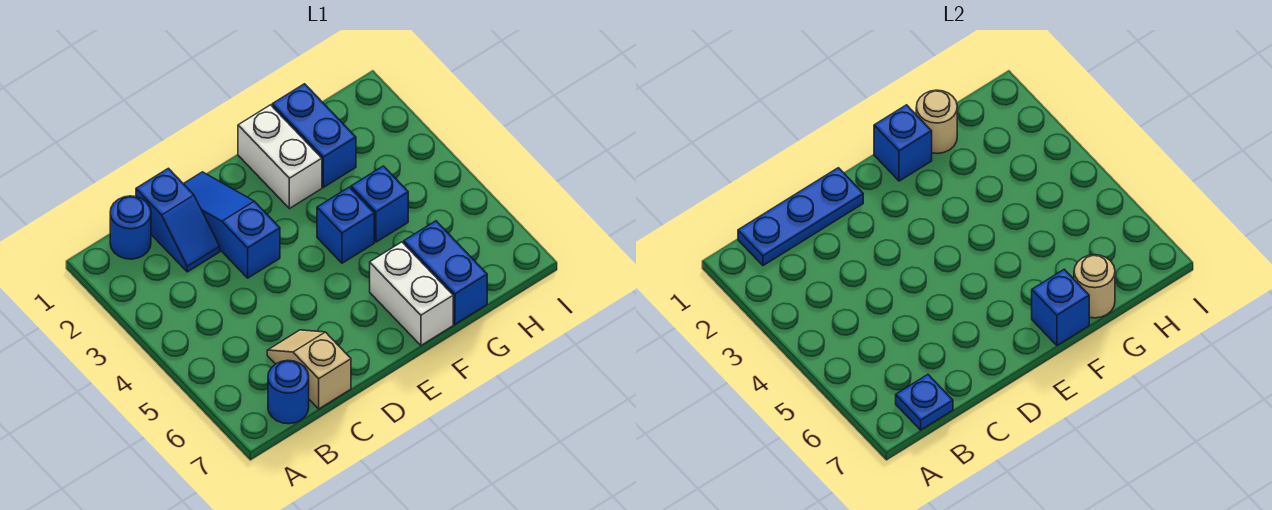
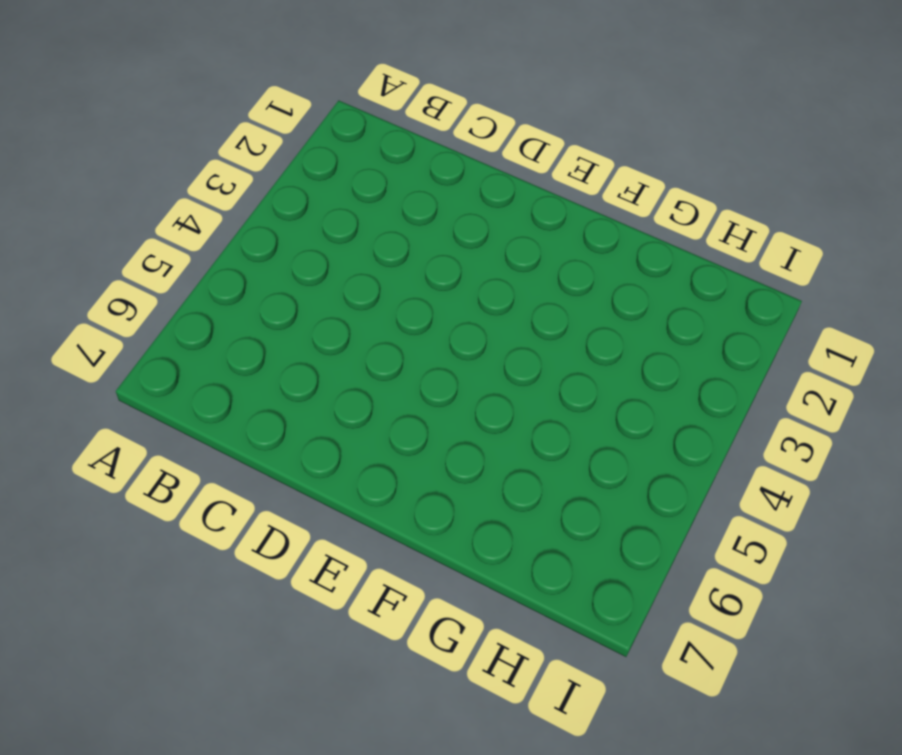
none -> blue 1x1 round brick [110,196,151,259]
none -> blue 1x1 round brick [268,360,309,424]
none -> blue 1x2 slope [136,168,220,272]

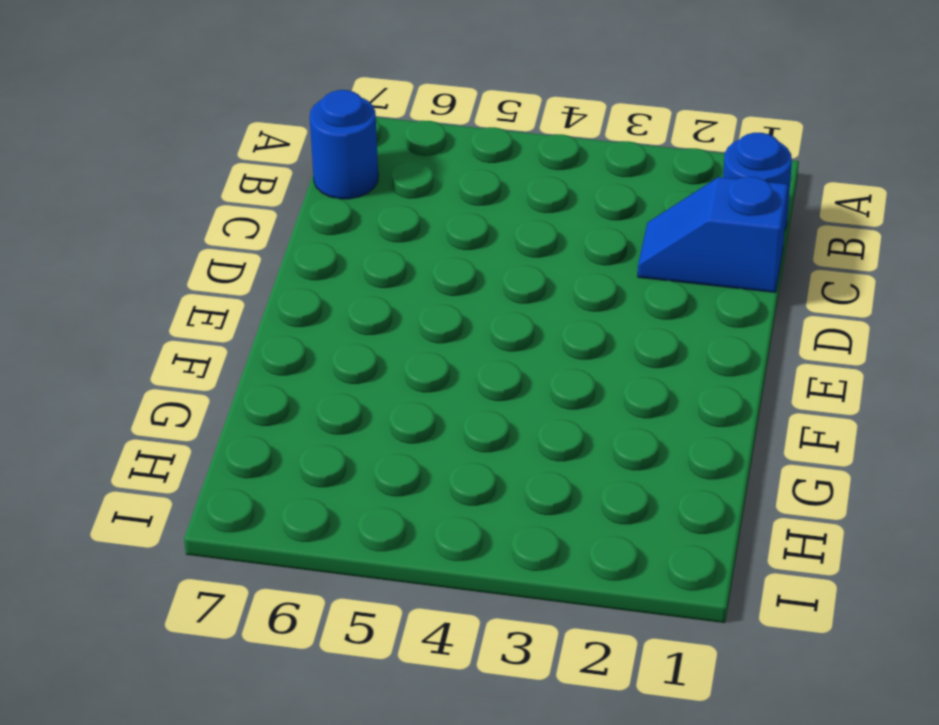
none -> tan 1x2 slope [267,330,351,409]
none -> blue 1x3 slope [184,172,280,278]
none -> white 1x2 brick [238,105,322,208]

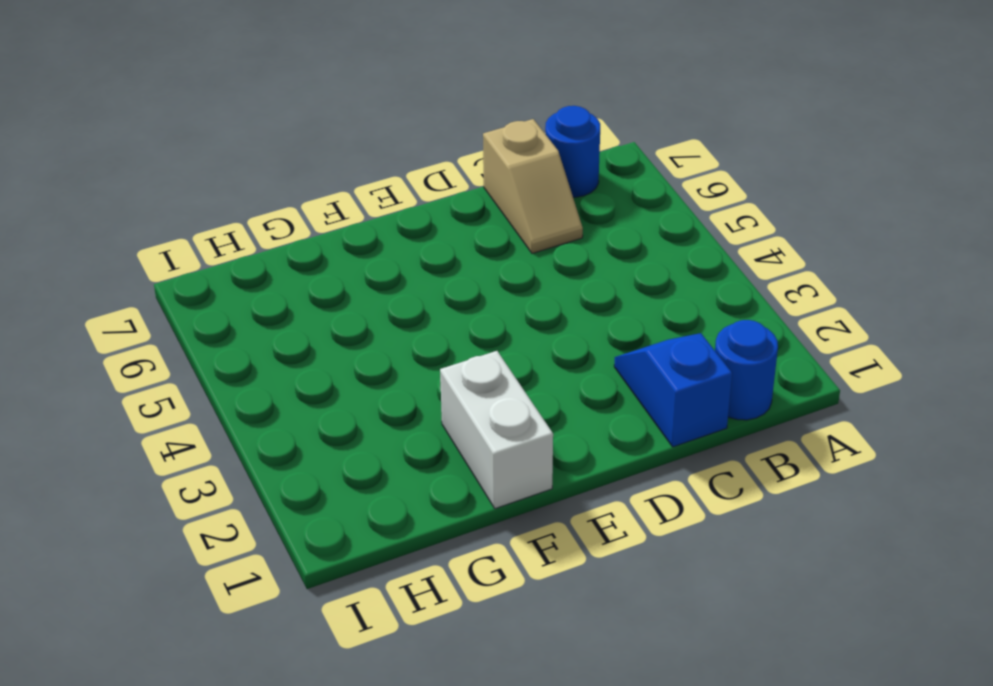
none -> blue 1x3 slope [184,172,280,278]
none -> blue 1x1 brick [317,187,374,263]
none -> white 1x2 brick [370,242,453,345]

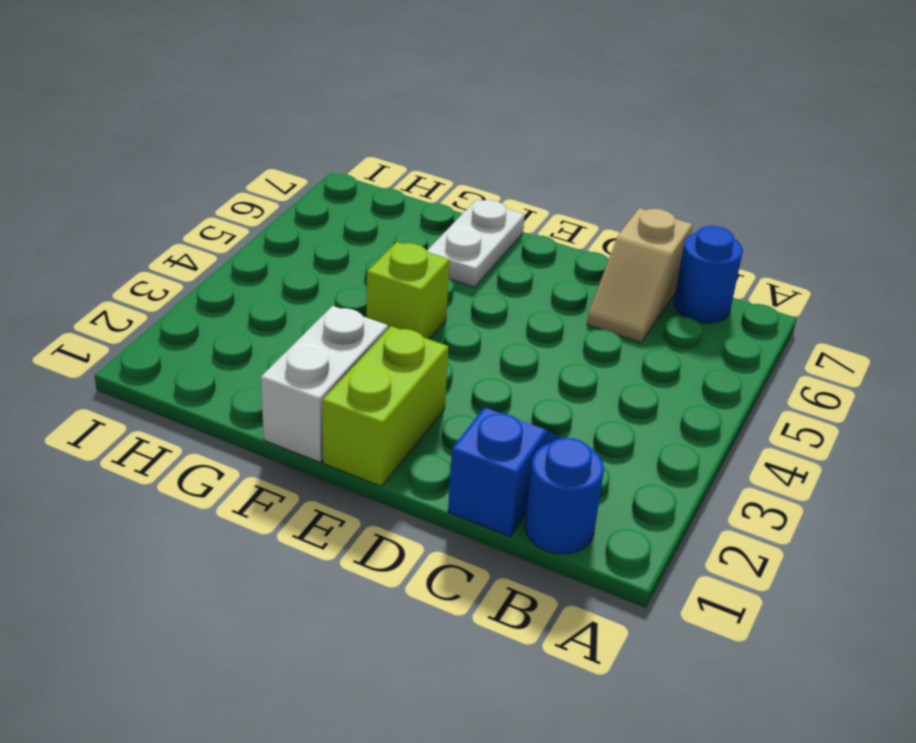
lime 1x2 brick [322,326,448,486] -> none
lime 1x1 brick [367,242,450,339] -> blue 1x1 brick [317,187,374,263]
white 1x2 plate [427,200,525,288] -> white 1x2 brick [370,242,453,345]
none -> blue 1x3 slope [184,172,280,278]
none -> blue 1x2 brick [272,84,356,187]
none -> blue 1x1 brick [351,166,408,242]

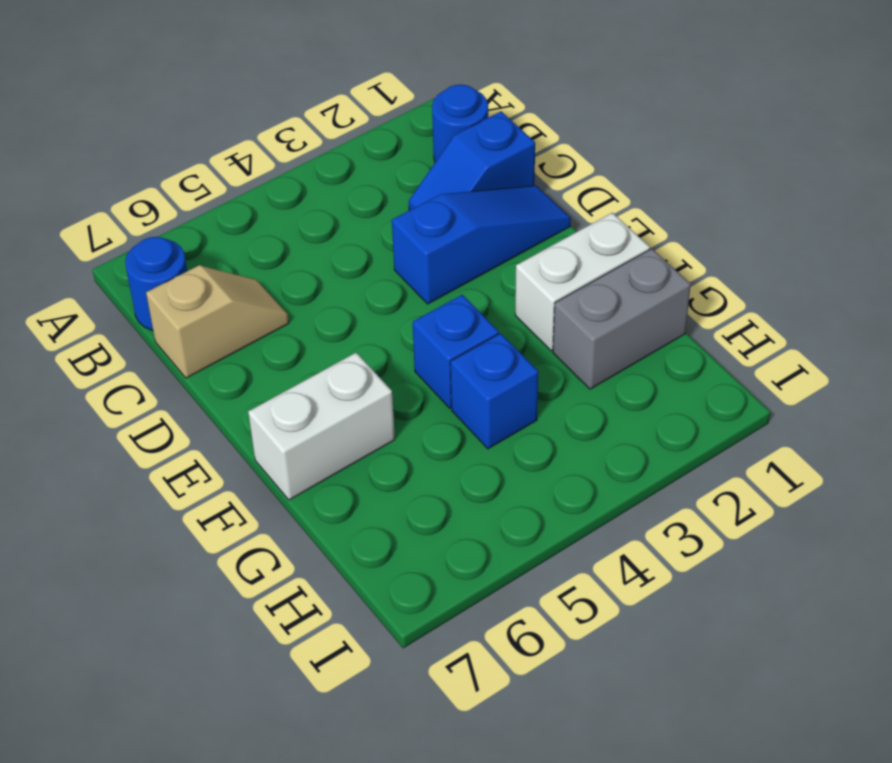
grey 1x2 brick [553,249,691,389] -> blue 1x2 brick [272,84,356,187]
none -> blue 1x2 brick [404,221,487,324]
none -> blue 1x3 plate [738,168,863,266]
none -> blue 1x1 plate [896,375,953,430]

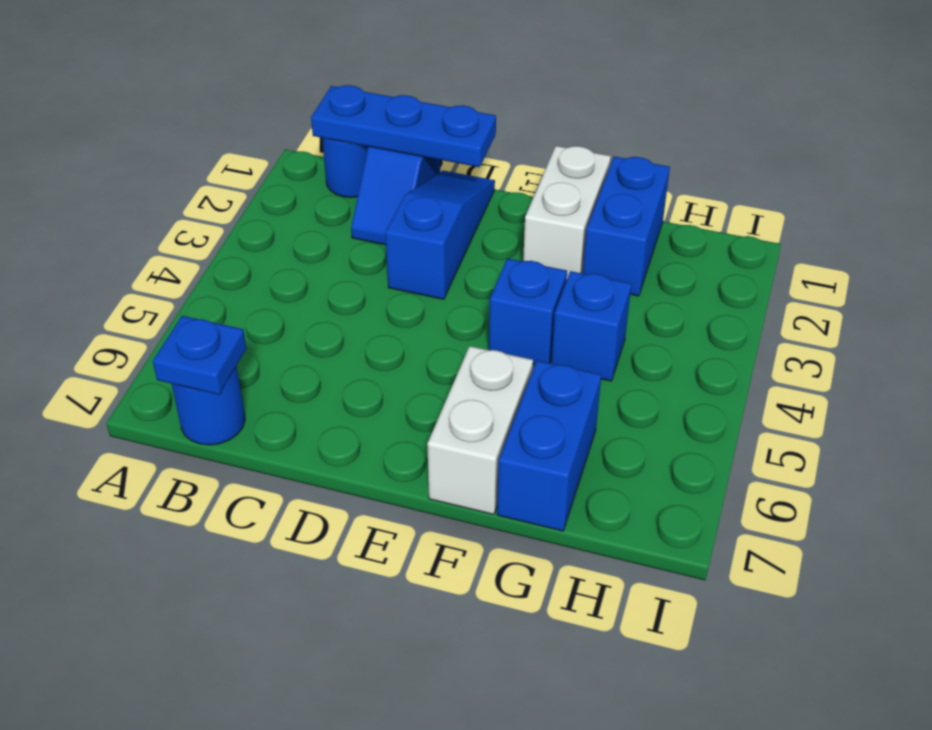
none -> tan 1x2 slope [267,330,351,409]
none -> blue 1x1 brick [874,105,932,181]
none -> blue 1x1 brick [1032,269,1089,345]

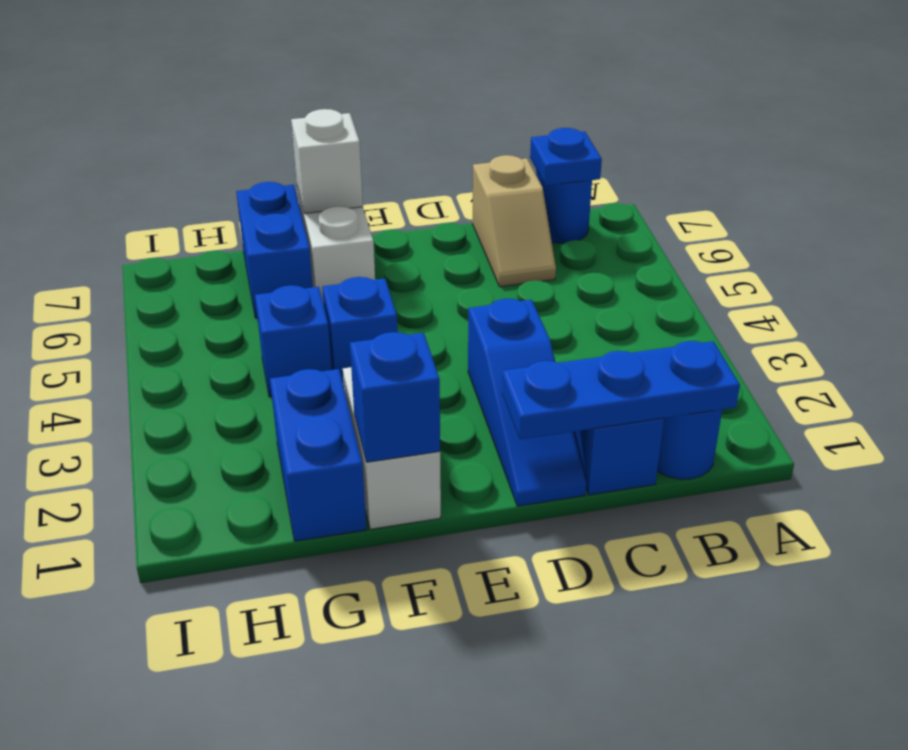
white 1x1 brick [291,109,363,214] -> blue 1x1 brick [1032,269,1089,345]
none -> tan 1x1 round brick [916,90,957,154]
none -> tan 1x1 round brick [1074,255,1115,318]

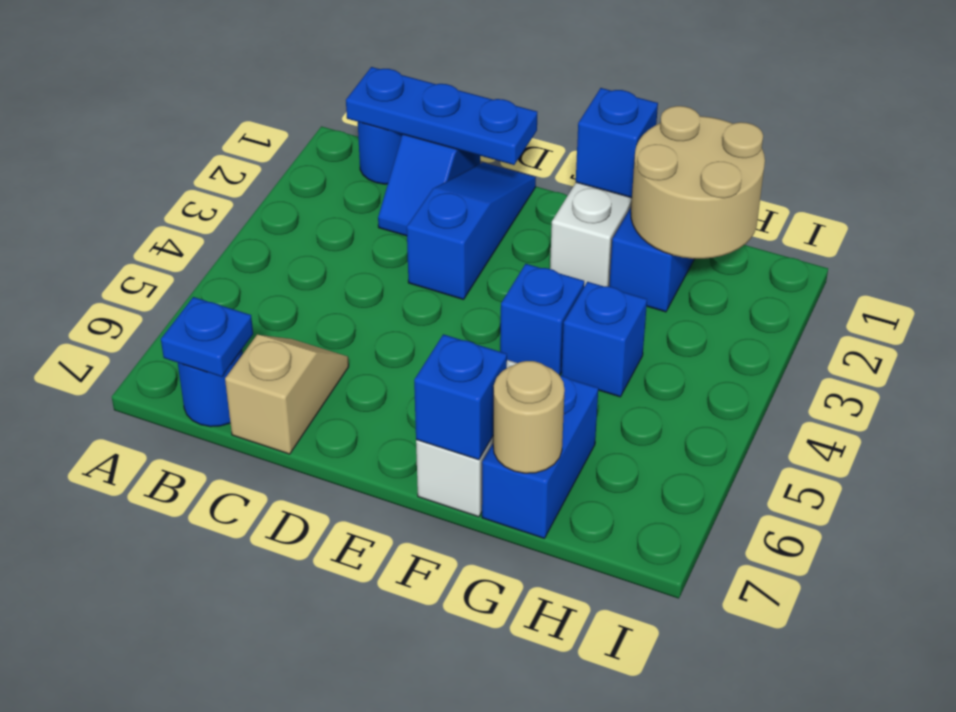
tan 2x2 round brick [631,106,765,259] -> tan 1x1 round brick [916,90,957,154]

